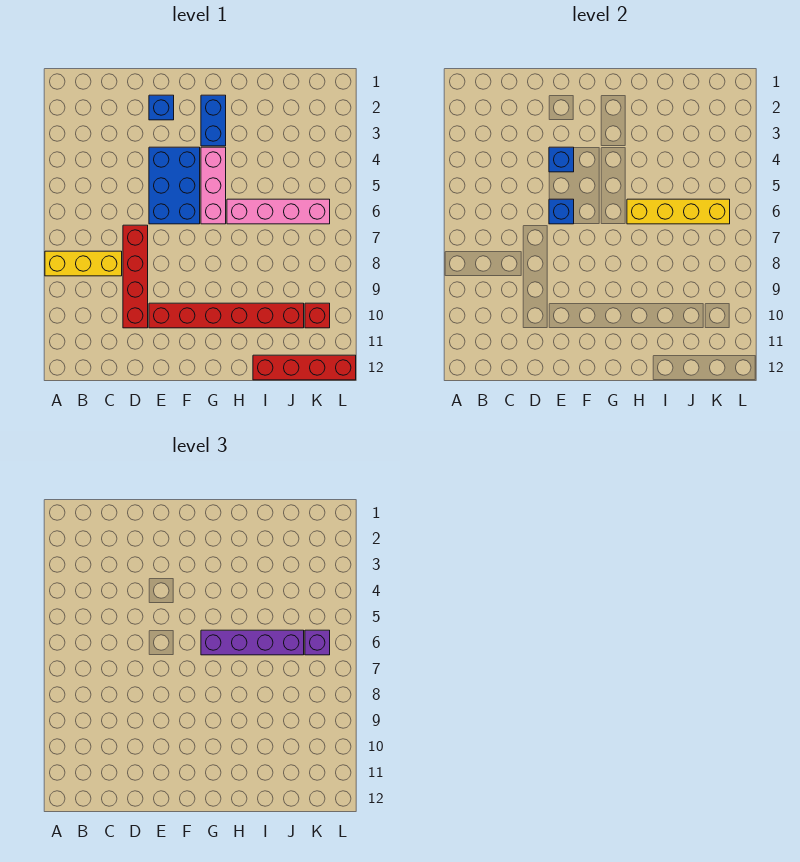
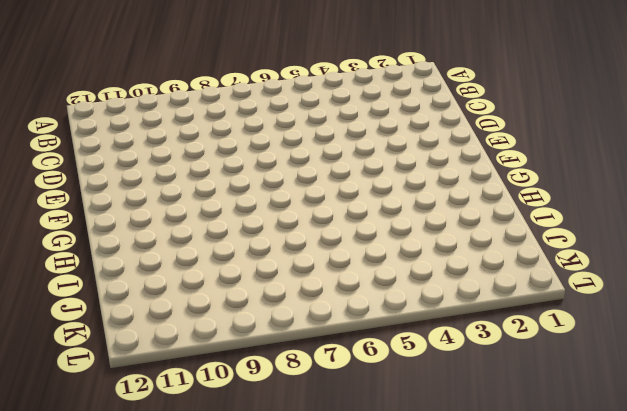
none -> yellow 1x3 brick [45,251,122,276]
none -> red 1x4 brick [123,225,148,328]
none -> blue 1x1 brick [149,95,174,120]

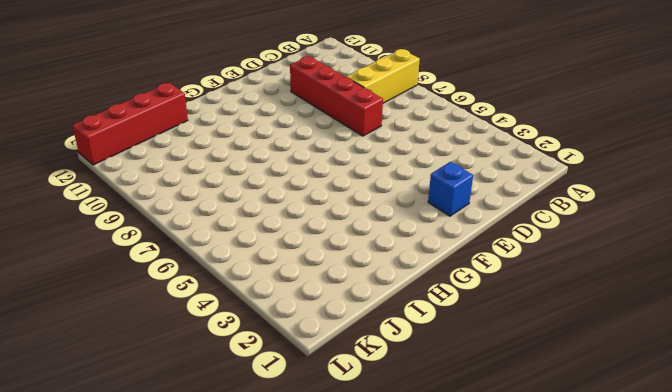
none -> blue 2x3 brick [149,147,200,224]
none -> red 1x6 brick [149,303,304,328]
none -> blue 1x2 brick [201,95,226,146]

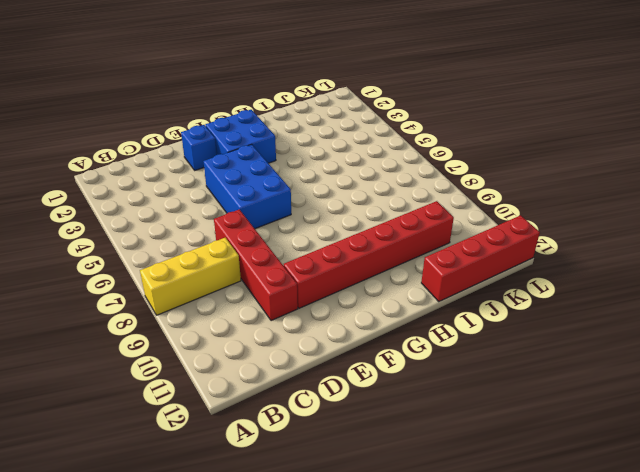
blue 2x2 brick [206,110,276,163] -> blue 1x2 brick [201,95,226,146]
none -> pink 1x3 brick [201,147,226,224]
none -> pink 1x4 brick [227,199,330,224]
none -> red 1x1 brick [305,303,330,328]

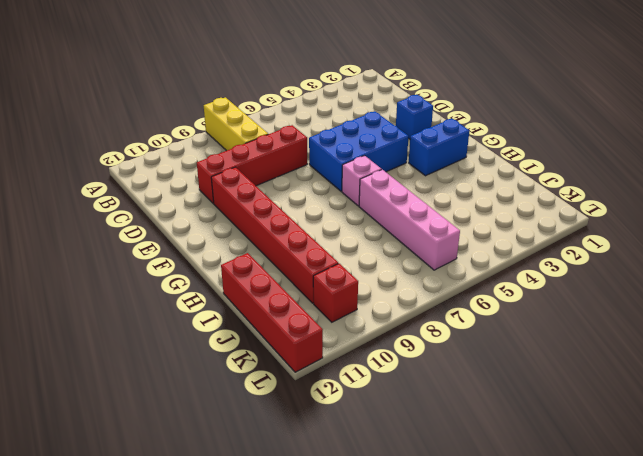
pink 1x1 brick [342,156,382,206] -> pink 1x3 brick [201,147,226,224]
none -> blue 1x1 brick [549,147,574,172]
none -> blue 1x1 brick [549,199,574,224]
none -> yellow 1x4 brick [627,199,730,224]

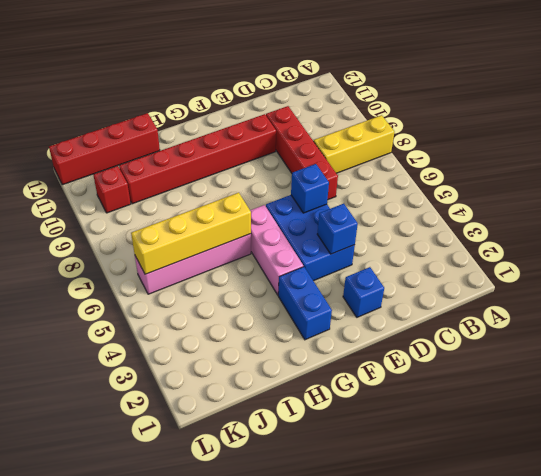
none -> purple 1x4 brick [201,630,304,655]
none -> purple 1x1 brick [305,630,330,655]

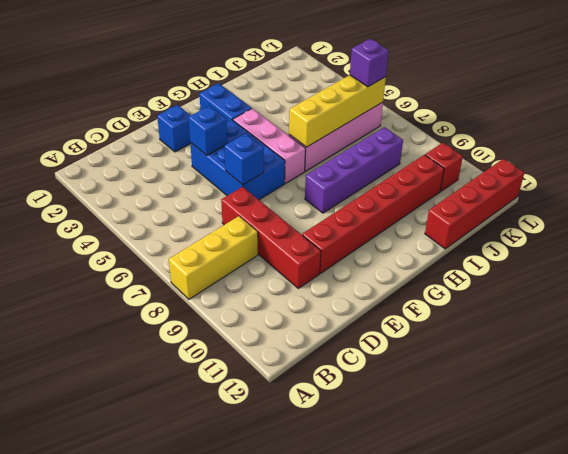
purple 1x4 brick [305,127,403,213] -> purple 1x4 brick moved to [201,630,304,655]

